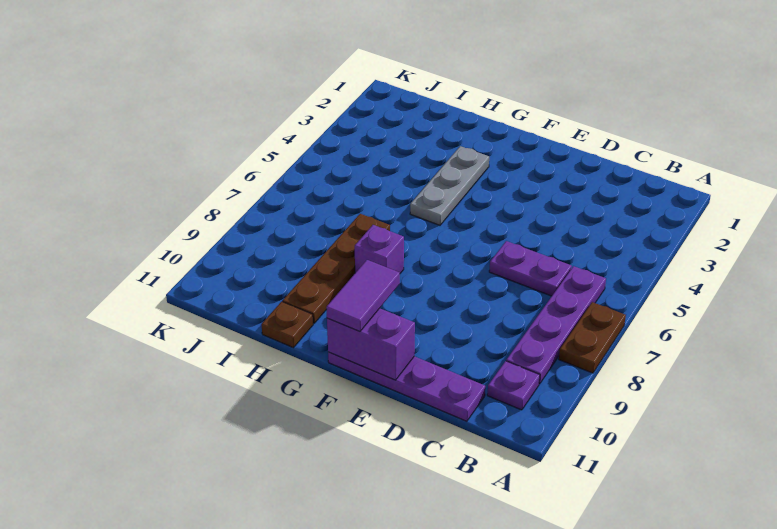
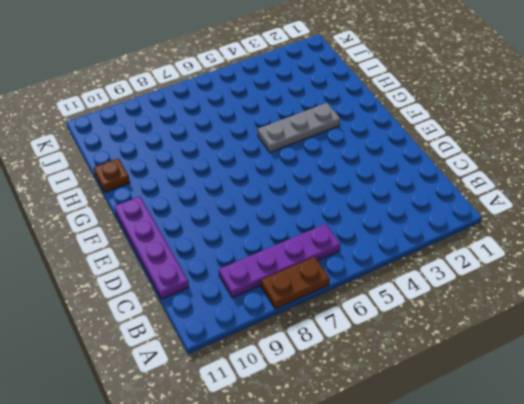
none -> purple 1x1 plate [487,361,540,410]
none -> purple 1x2 plate [489,241,572,296]

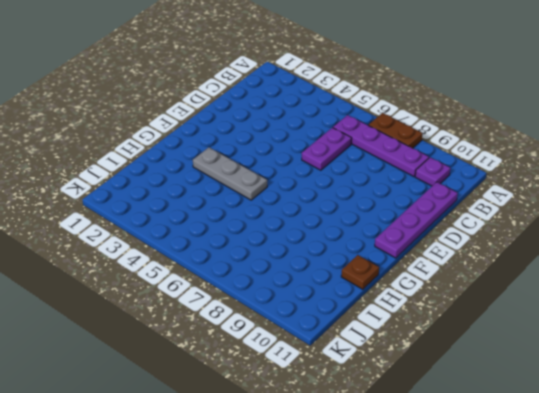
none -> purple 1x1 brick [355,225,404,273]
none -> brown 1x4 plate [283,214,390,324]

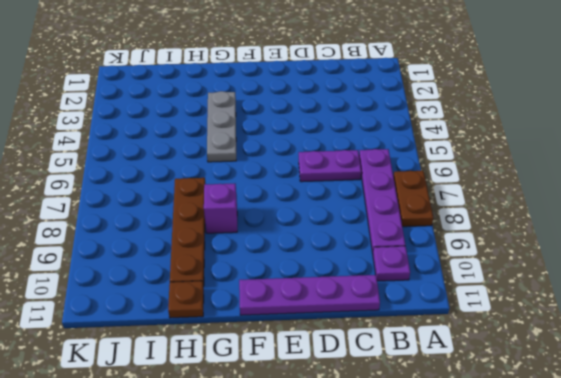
none -> purple 1x2 brick [327,308,415,380]
none -> purple 1x2 tile [326,260,400,332]

